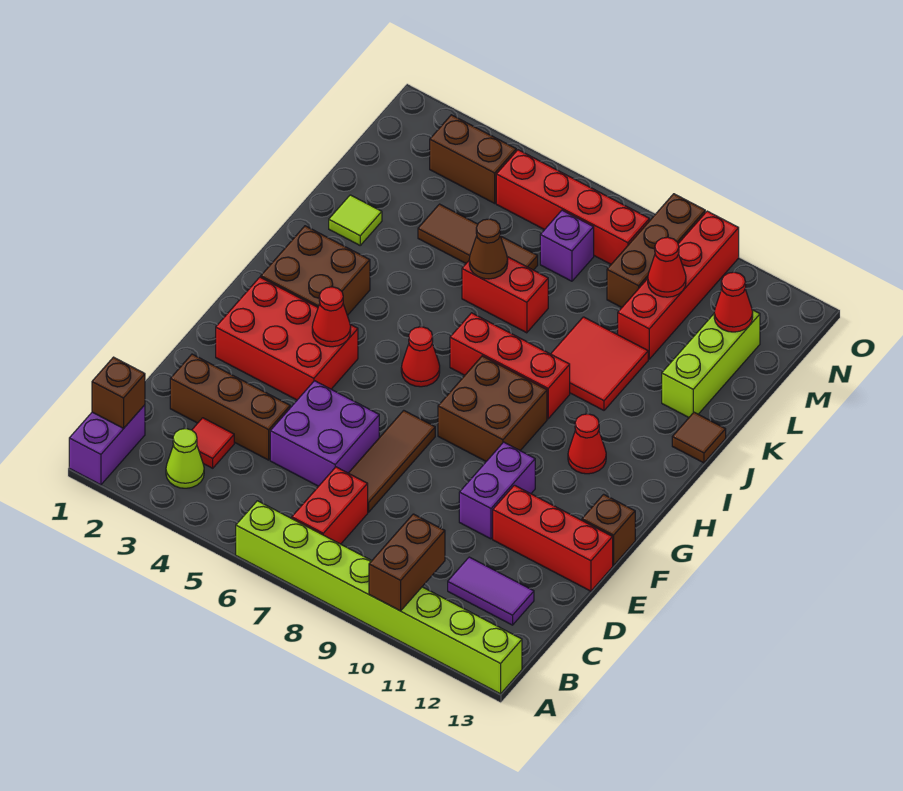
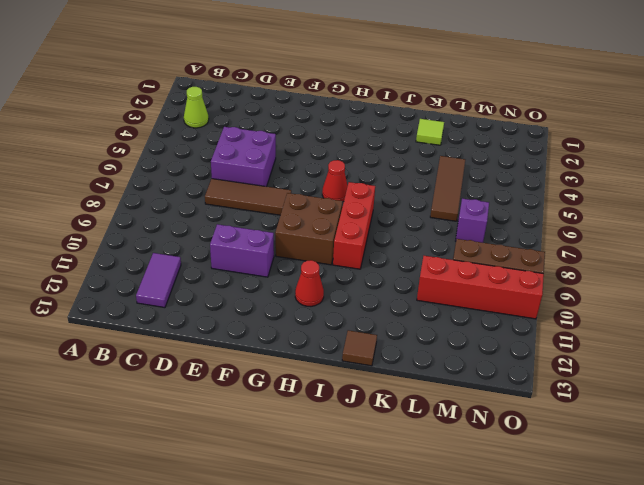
none -> purple 1x2 brick [69,405,145,485]
none -> lime 1x8 brick [236,501,522,694]
none -> red 1x2 brick [292,467,368,544]
none -> red 1x1 tile [192,418,234,468]

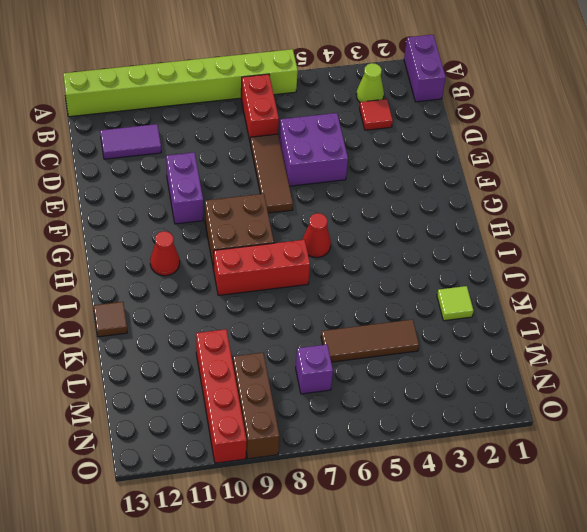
none -> brown 1x3 brick [170,354,290,460]
none -> red 1x3 brick [493,485,613,591]
none -> red 2x3 brick [216,277,358,400]
none -> brown 1x1 brick [582,494,635,565]

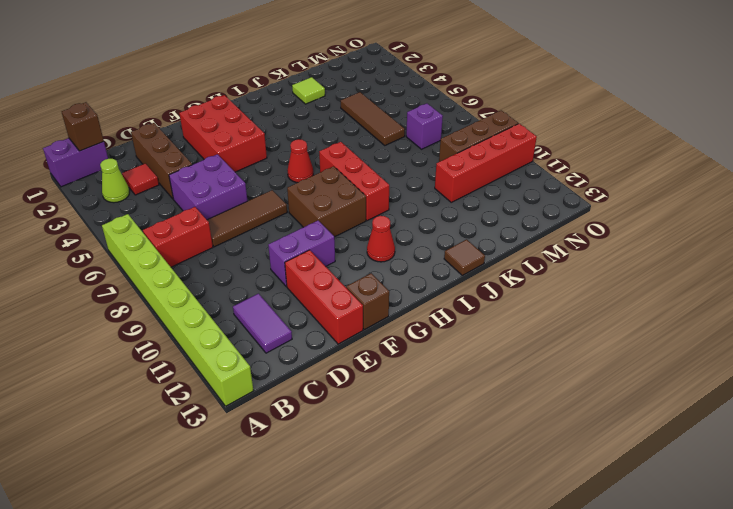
none -> brown 2x2 brick [261,226,370,316]
none -> red 2x2 tile [551,317,648,410]
none -> red 1x2 brick [462,257,548,333]
none -> lime 1x3 brick [662,310,760,417]

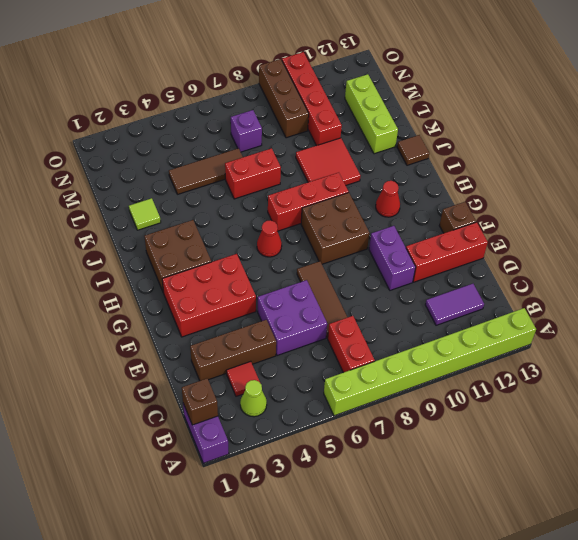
none -> brown 1x2 brick [430,115,516,203]
none -> red 1x4 brick [496,150,649,264]
none -> brown 1x2 brick [369,514,445,611]
none -> red 1x1 cone [312,287,351,347]

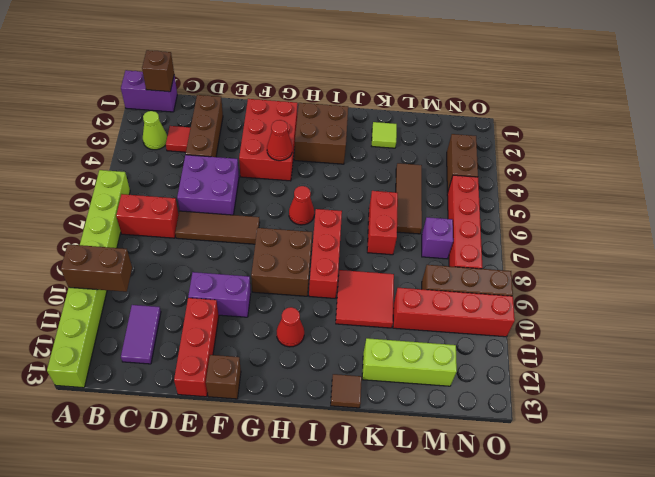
none -> brown 1x1 cone [469,219,508,279]
none -> red 1x1 cone [648,237,686,297]
none -> red 1x1 cone [714,272,753,332]

